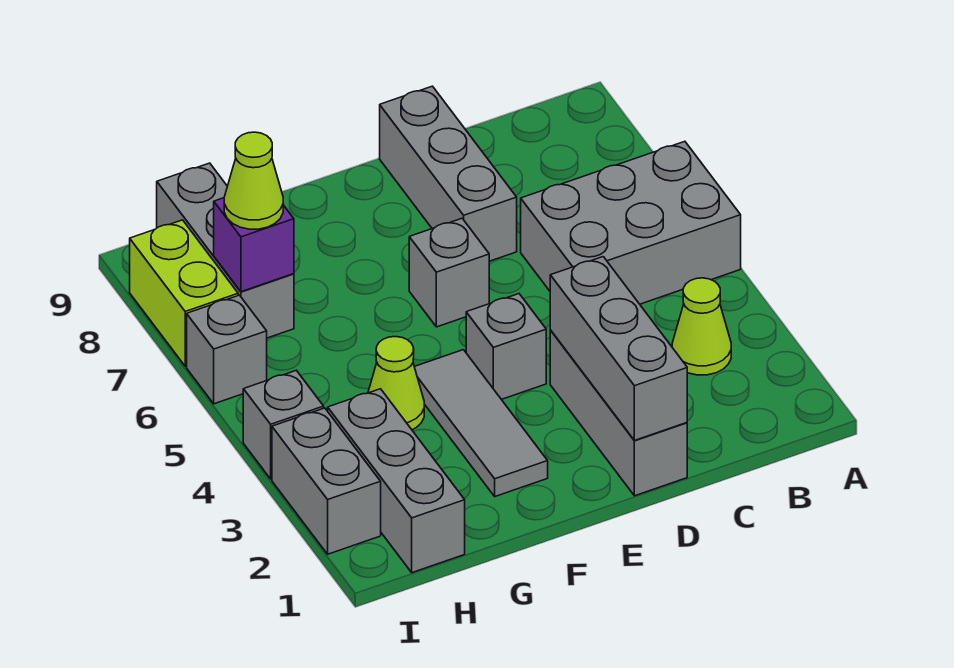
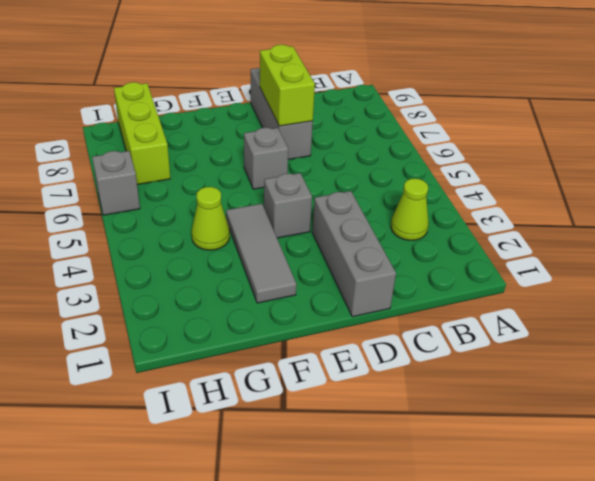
lime 1x2 brick [260,45,315,126] -> lime 1x2 brick moved to [130,220,238,366]
lime 1x3 brick [114,82,170,184] -> grey 1x3 brick [157,163,294,338]
none -> grey 2x3 brick [521,141,741,304]
none -> grey 1x3 brick [328,389,465,573]
none -> grey 1x2 brick [272,408,381,554]

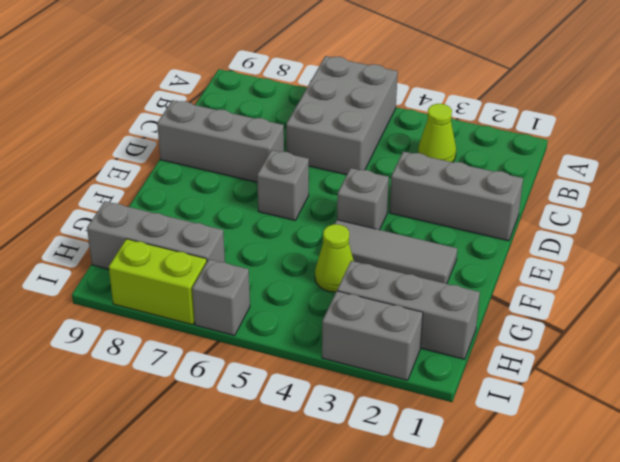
none -> grey 1x1 brick [243,370,324,479]
none -> grey 1x3 brick [550,257,687,440]
none -> purple 1x1 brick [214,198,294,292]

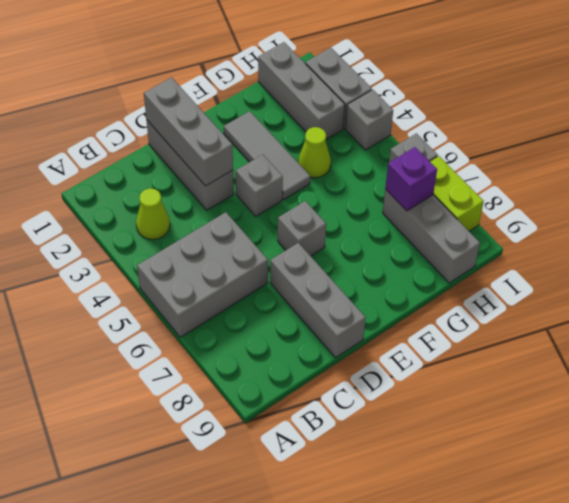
none -> lime 1x1 cone [224,132,283,229]

